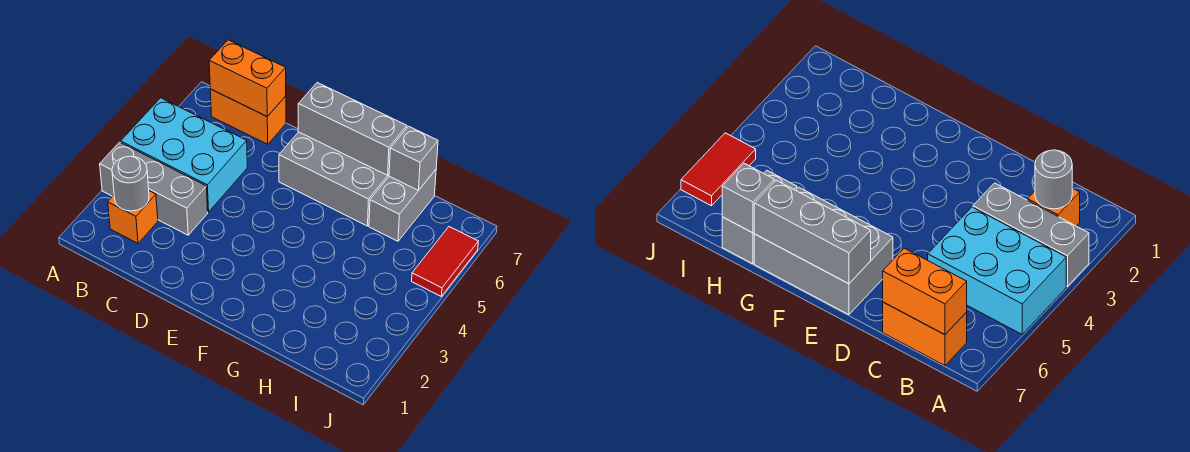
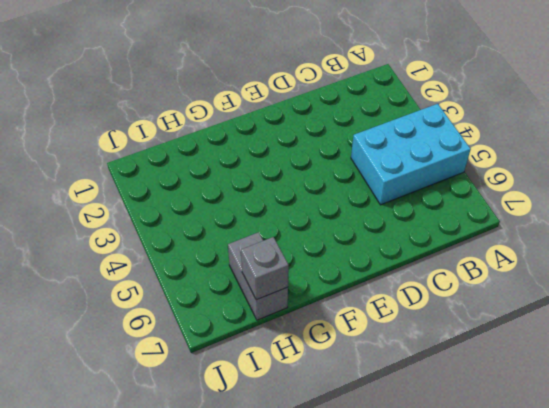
none -> grey 1x3 brick [100,142,208,235]
none -> orange 1x1 brick [108,191,158,243]

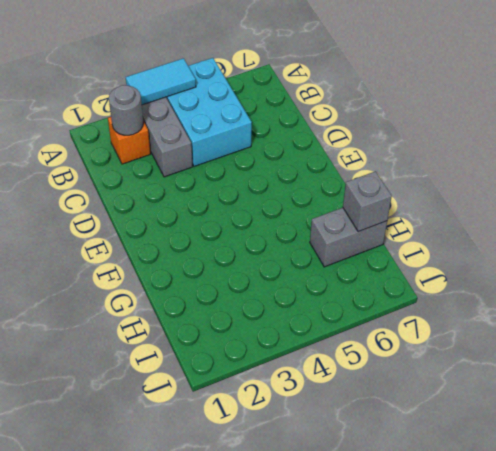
cyan 1x2 tile [126,58,196,105] -> none
none -> orange 1x2 brick [210,89,286,144]
none -> grey 2x3 brick [279,132,389,226]

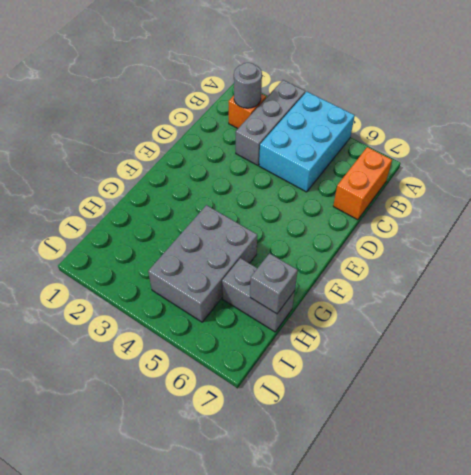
grey 2x3 brick [148,205,257,322] -> grey 2x3 brick moved to [279,132,389,226]
none -> red 1x2 tile [412,227,478,296]
none -> orange 1x2 brick [209,40,286,116]

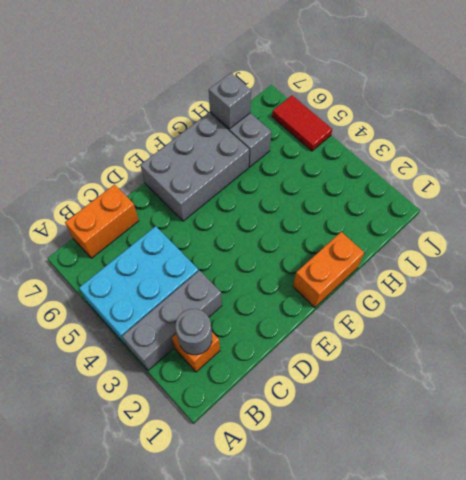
orange 1x2 brick [293,232,364,308] -> orange 1x2 brick moved to [209,40,286,116]
none -> grey 1x3 brick [298,83,407,175]

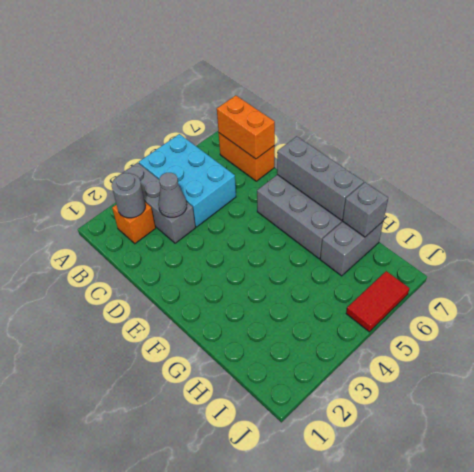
grey 1x1 cone [158,173,187,217] -> none

